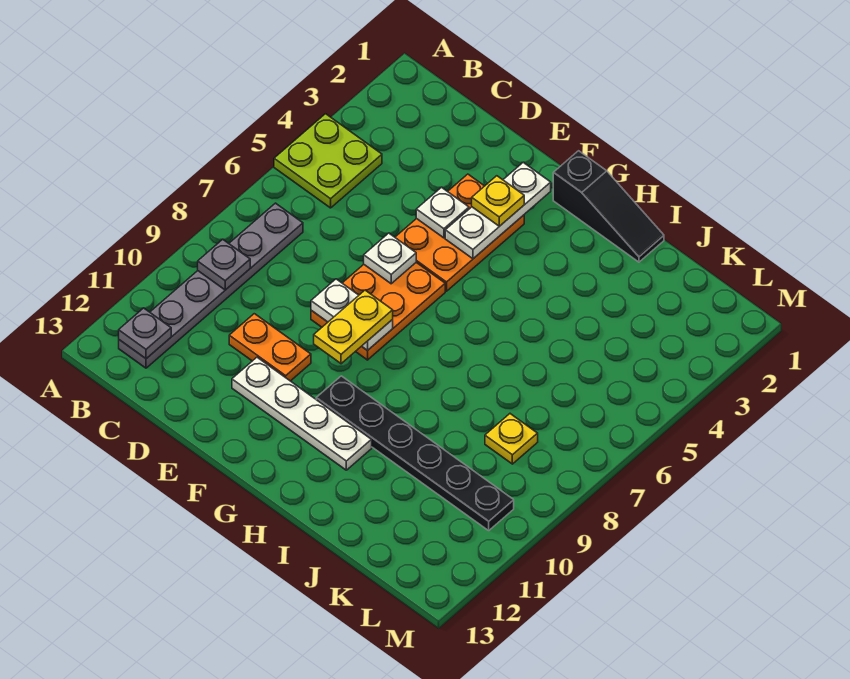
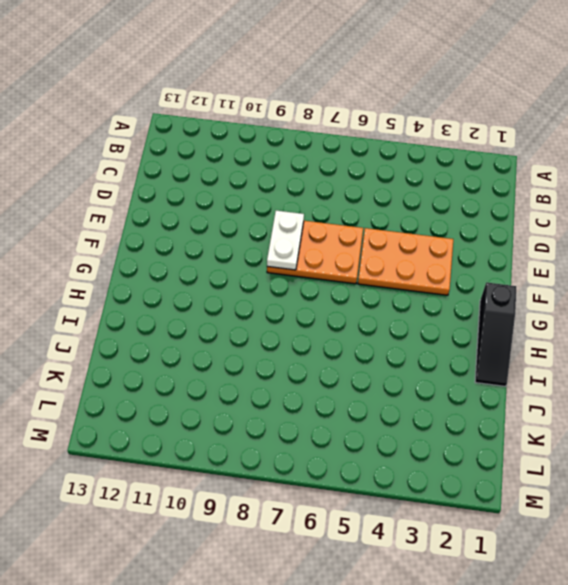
none -> lime 2x2 plate [274,114,382,208]
none -> grey 1x6 plate [119,203,303,368]
none -> orange 1x2 plate [229,314,311,381]

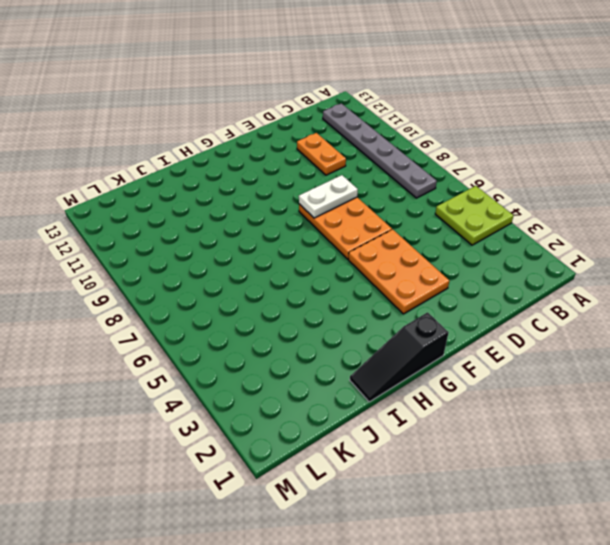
orange 1x2 plate [297,133,346,175] -> orange 1x2 plate turned to [229,314,311,381]
none -> white 1x4 plate [232,357,372,470]
none -> black 1x6 plate [316,376,514,530]
none -> yellow 1x1 plate [485,414,538,464]

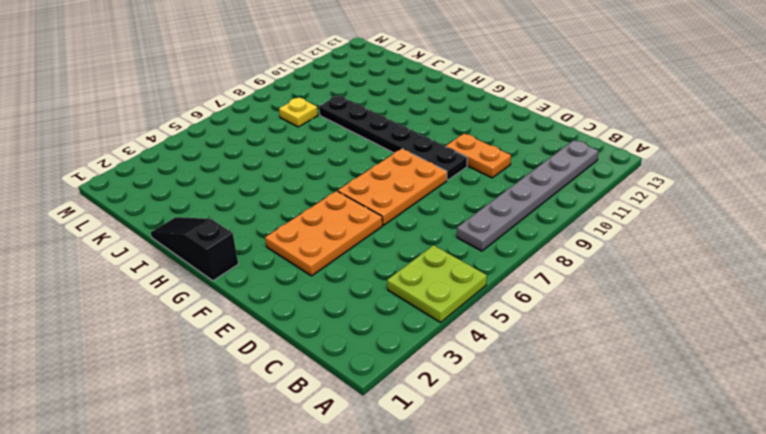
black 1x6 plate [319,96,467,180] -> black 1x6 plate moved to [316,376,514,530]
none -> white 1x4 plate [232,357,372,470]
none -> grey 1x1 plate [198,239,250,290]
none -> grey 1x1 plate [119,308,171,359]

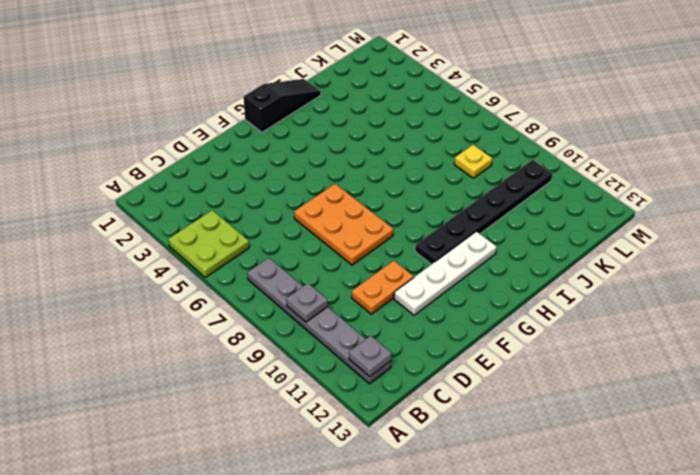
none -> orange 2x3 plate [395,174,524,291]
none -> white 1x1 plate [416,187,469,238]
none -> white 1x1 plate [364,233,416,284]

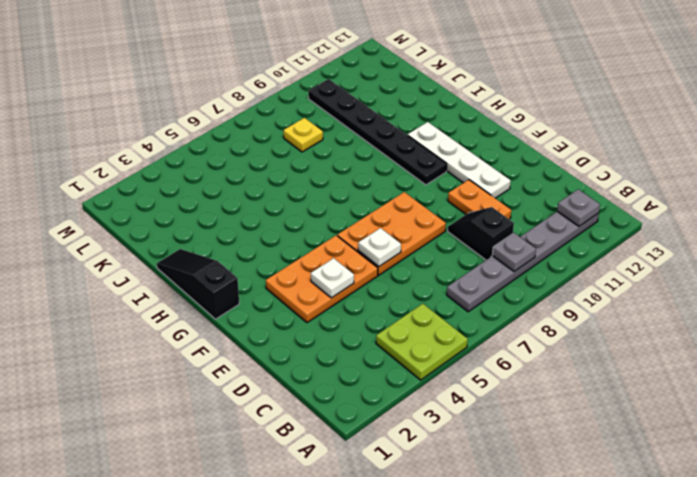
black 1x2 slope [448,207,514,260] -> none
none -> white 1x2 plate [311,279,393,351]
none -> white 1x3 plate [445,162,551,259]
none -> yellow 1x1 plate [472,176,524,226]

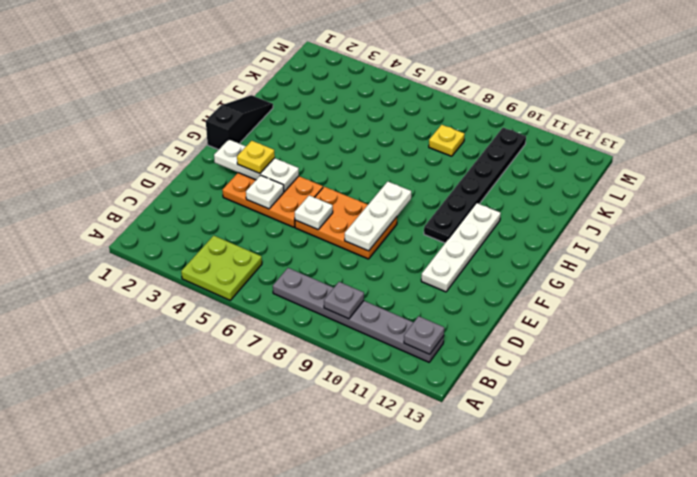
white 1x3 plate [345,182,411,251] -> white 1x2 plate [311,279,393,351]
none -> orange 1x2 plate [229,314,311,381]
none -> yellow 1x2 plate [314,290,393,364]

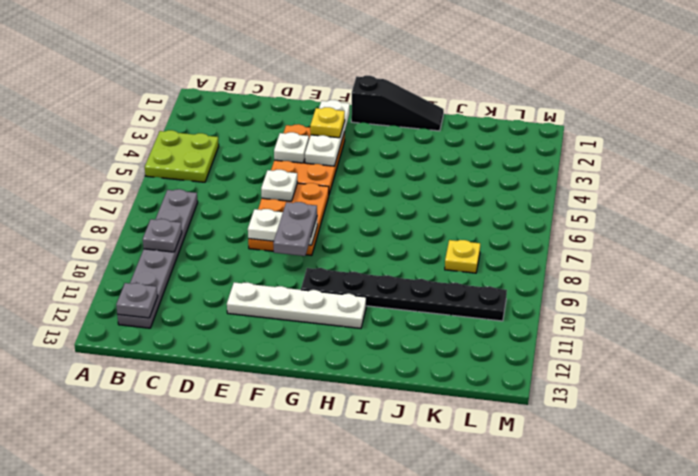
grey 1x2 plate [273,202,317,256] -> yellow 1x2 plate [314,290,393,364]
none -> orange 1x2 plate [229,314,311,381]

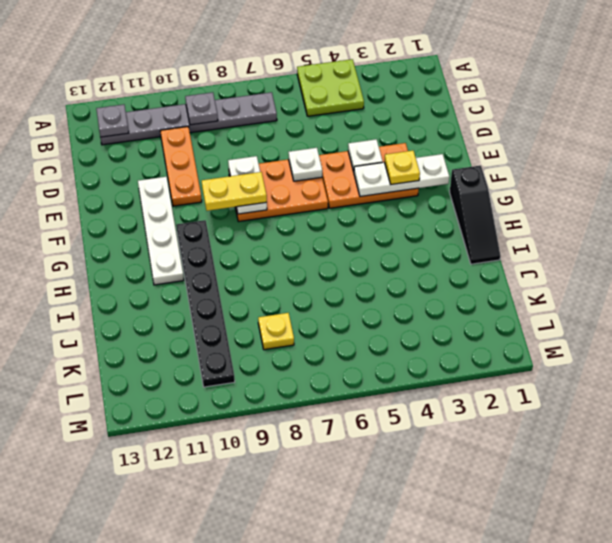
orange 1x3 plate [160,127,202,206] -> orange 1x2 plate [229,314,311,381]

